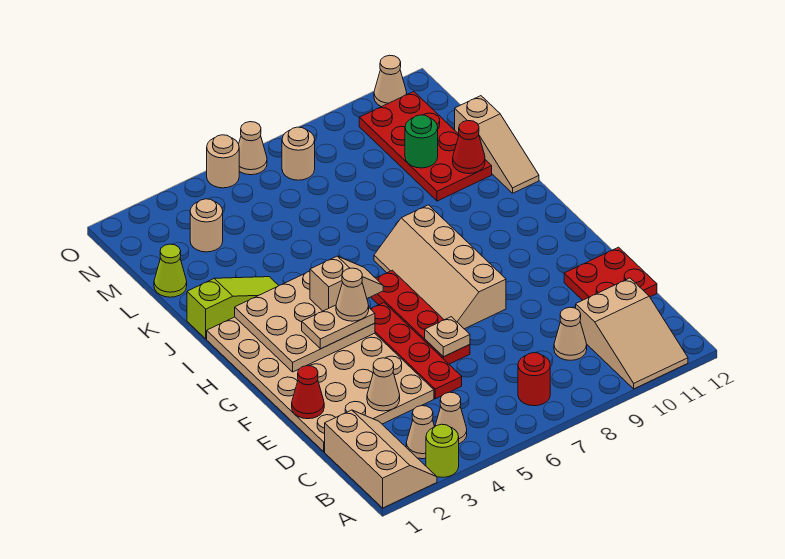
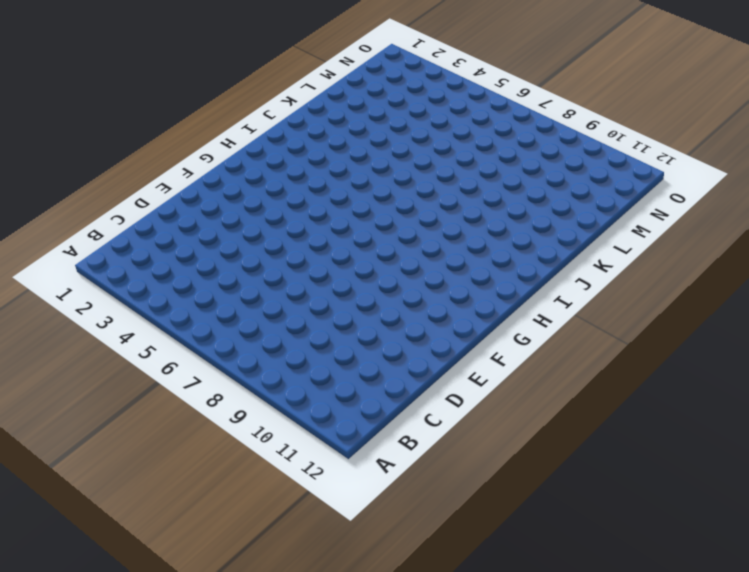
none -> tan 2x3 slope [325,410,437,508]
none -> lime 1x1 round brick [426,424,459,477]
none -> tan 2x3 slope [576,278,688,389]
none -> tan 1x1 cone [406,406,434,459]

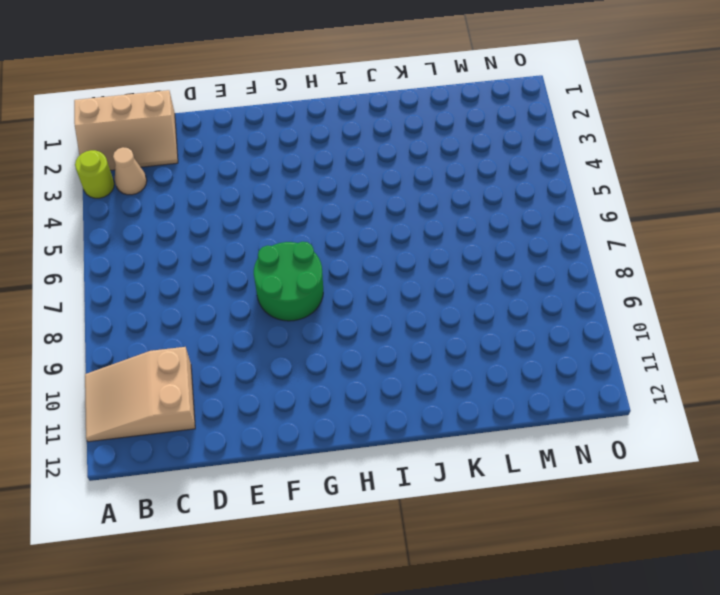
green 2x2 round brick [254,242,323,321] -> tan 2x4 slope [374,205,506,329]
none -> tan 1x1 cone [435,392,467,444]
none -> red 1x1 round brick [518,353,550,406]
none -> tan 1x1 cone [554,307,587,360]
none -> tan 4x6 plate [207,317,434,452]

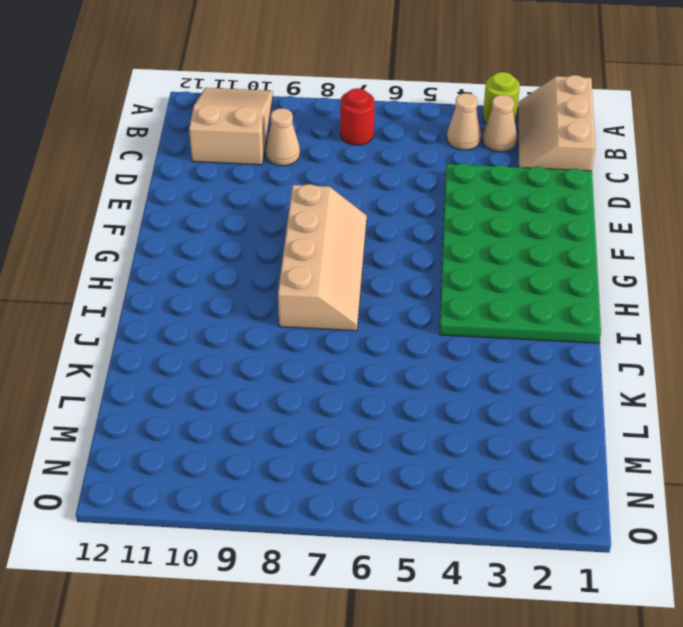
green 4x6 plate [439,163,601,343] -> tan 4x6 plate [207,317,434,452]
none -> red 1x4 plate [371,303,462,399]
none -> red 2x2 plate [564,247,657,300]
none -> red 1x4 plate [371,270,470,364]
none -> lime 1x3 slope [187,277,279,339]

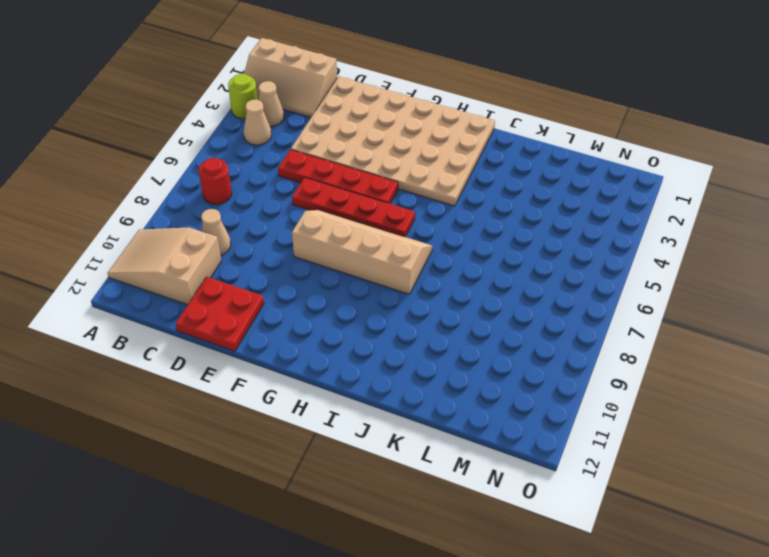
none -> lime 1x3 slope [187,277,279,339]
none -> tan 1x3 slope [455,96,539,193]
none -> red 2x4 plate [359,92,492,201]
none -> lime 1x1 cone [154,244,187,297]

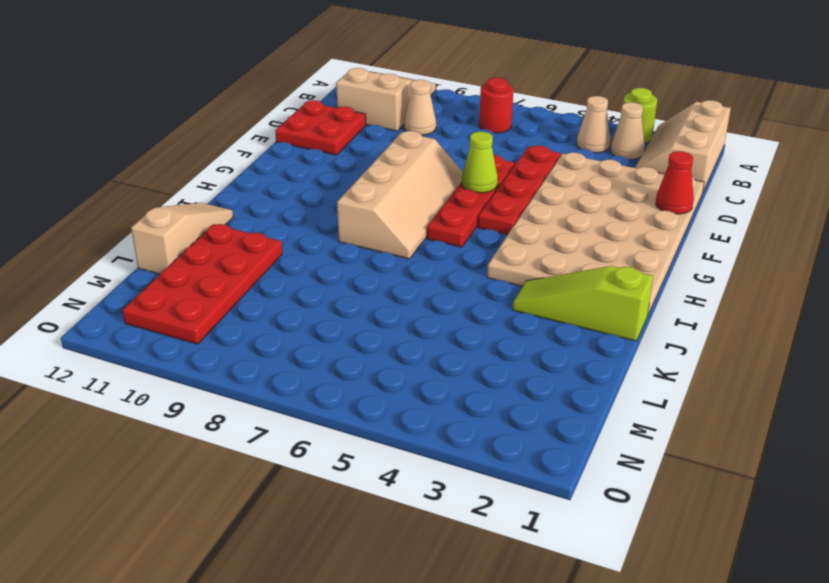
lime 1x1 cone [462,132,498,193] -> lime 1x1 cone moved to [154,244,187,297]
none -> tan 1x1 round brick [190,199,223,252]
none -> tan 1x1 round brick [282,127,315,180]
none -> tan 1x1 round brick [207,135,239,188]
none -> tan 1x1 cone [239,122,267,175]

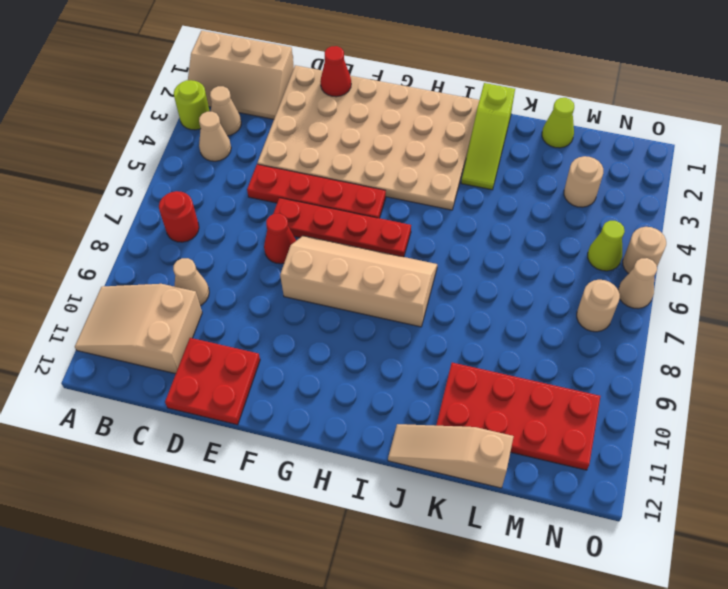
red 1x1 cone [264,214,296,264] -> red 1x1 cone moved to [453,121,485,174]
lime 1x1 cone [588,221,625,271] -> none
none -> tan 1x1 cone [374,55,407,107]
none -> tan 1x1 cone [367,358,400,411]
none -> tan 1x1 plate [425,317,470,357]
none -> tan 3x3 plate [235,271,375,372]

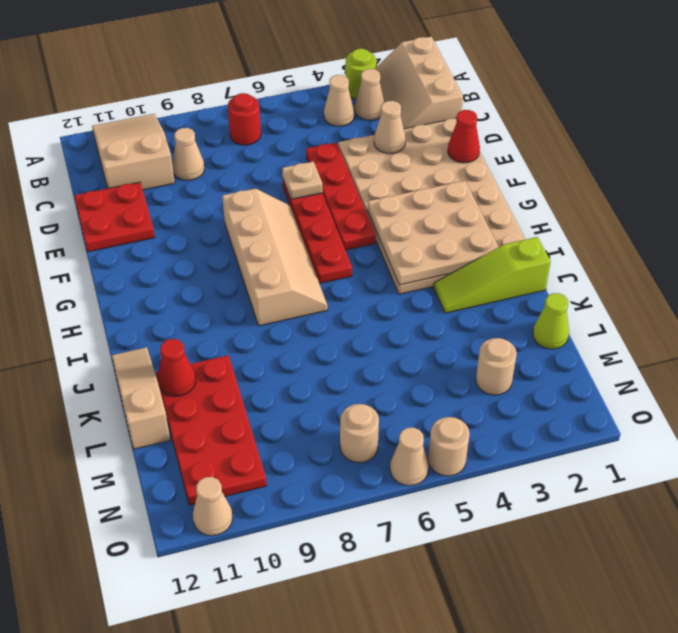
none -> green 1x1 round brick [405,115,438,168]
none -> tan 1x2 plate [302,305,375,349]
none -> tan 1x2 slope [310,256,383,311]
none -> tan 1x1 cone [336,268,369,321]

